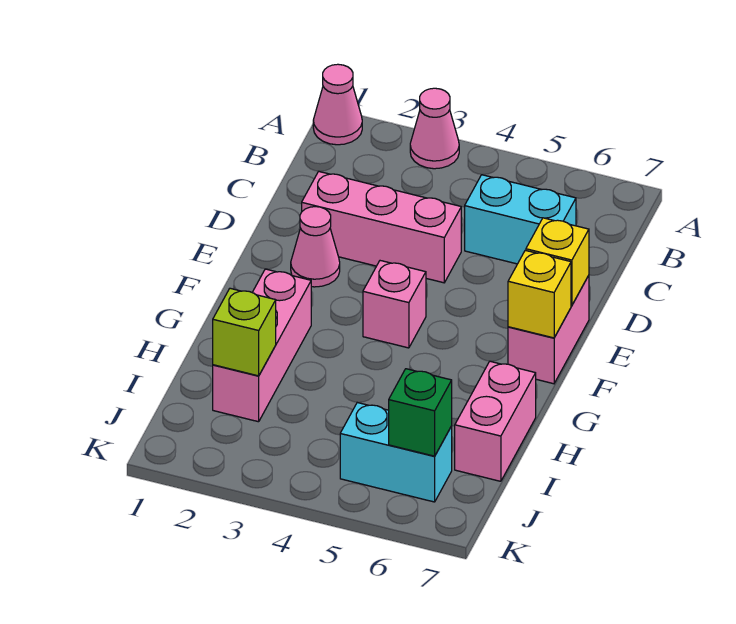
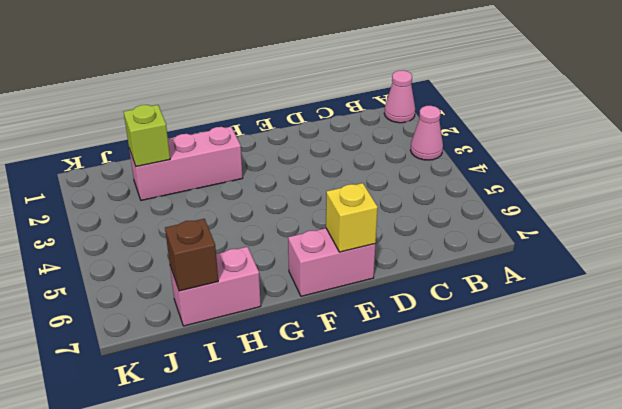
brown 1x1 brick [165,219,218,291] -> none
none -> cyan 1x2 brick [465,175,576,264]
none -> pink 1x3 brick [302,172,461,283]
none -> pink 1x1 cone [291,207,340,287]

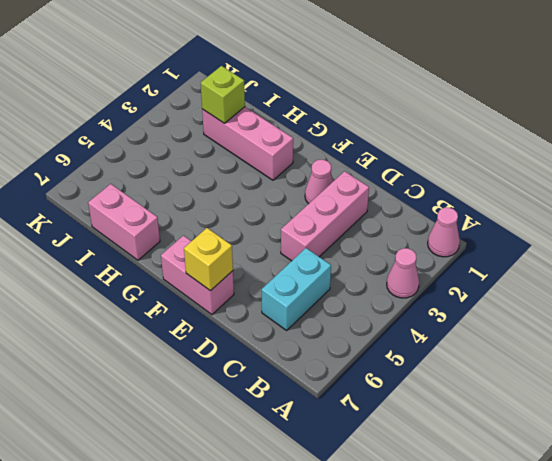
none -> pink 1x1 brick [363,261,426,348]
none -> cyan 1x2 brick [340,402,452,502]
none -> yellow 1x1 brick [508,250,571,338]

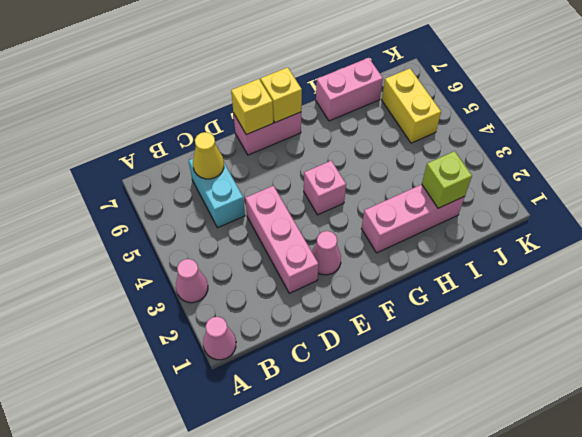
yellow 1x1 cone [193,132,224,179] -> none
yellow 1x2 brick [382,68,441,143] -> cyan 1x2 brick [340,402,452,502]
none -> green 1x1 brick [389,369,452,456]

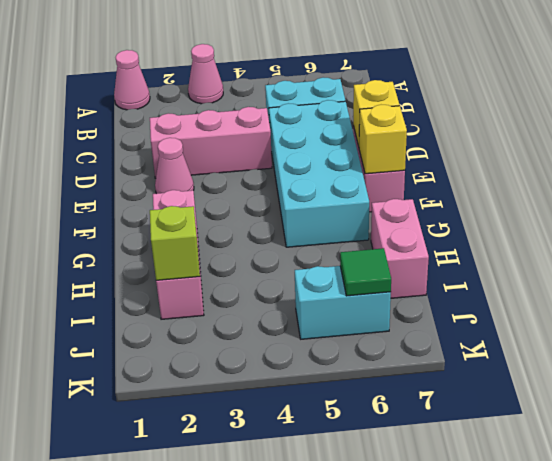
cyan 2x4 brick [269,100,369,247] -> none
green 1x1 tile [340,248,391,296] -> green 1x1 brick [389,369,452,456]
none -> pink 1x1 brick [363,261,426,348]

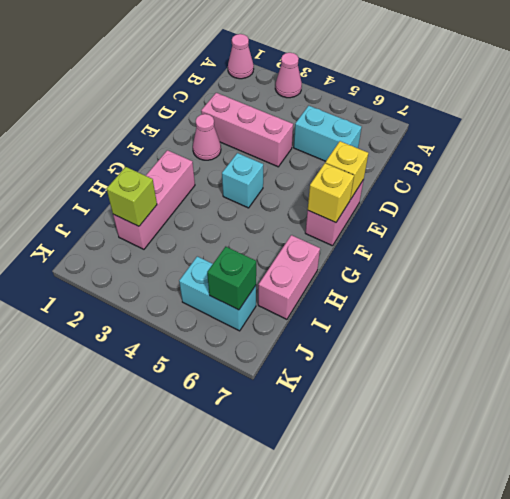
cyan 1x1 brick [222,153,263,208] -> pink 1x1 brick [363,261,426,348]

